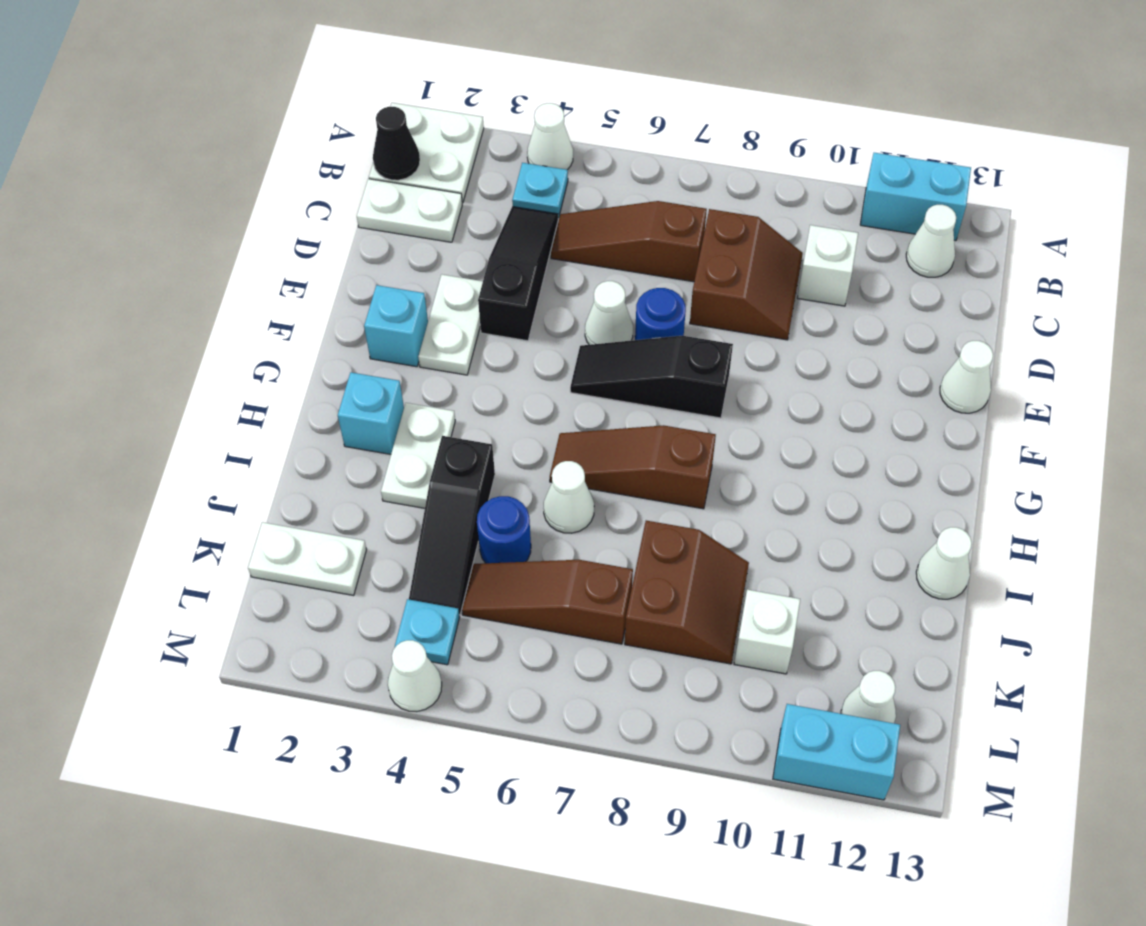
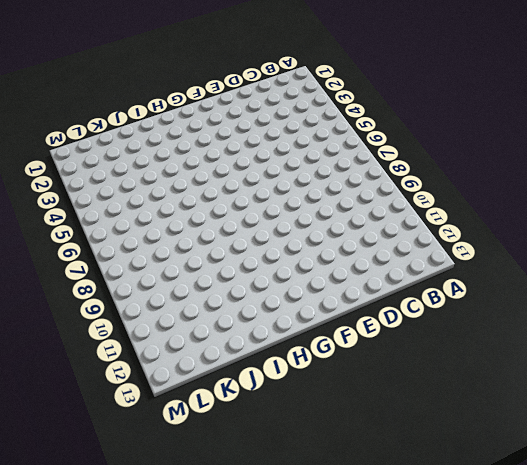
none -> white 2x2 plate [369,103,484,203]
none -> white 1x1 cone [527,103,573,170]
none -> cyan 1x2 brick [860,153,971,240]
none -> cyan 1x1 plate [512,163,568,218]

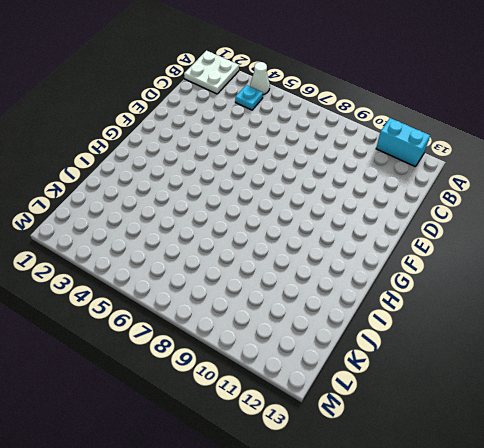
none -> white 1x1 cone [906,205,956,277]
none -> white 1x2 plate [357,179,462,242]
none -> black 1x3 slope [478,207,558,341]
none -> brown 1x3 slope [551,201,707,282]

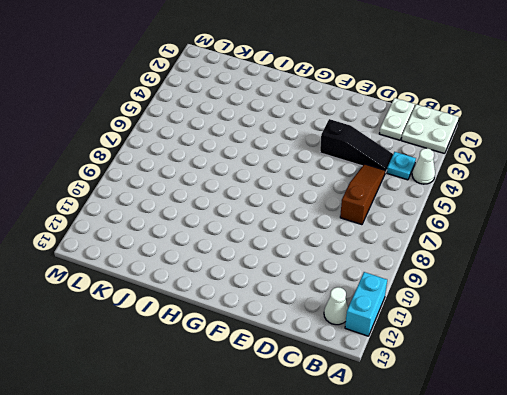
none -> brown 2x2 slope [690,209,803,340]
none -> white 1x1 brick [798,225,858,306]
none -> white 1x2 plate [418,275,483,375]
none -> white 1x1 cone [585,281,633,345]

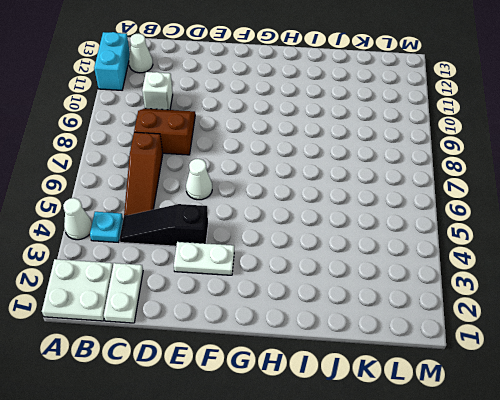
none -> blue 1x1 round brick [635,288,686,340]
none -> white 1x1 cone [940,341,993,413]
none -> cyan 1x1 brick [364,285,428,367]
none -> black 1x3 slope [570,336,733,418]

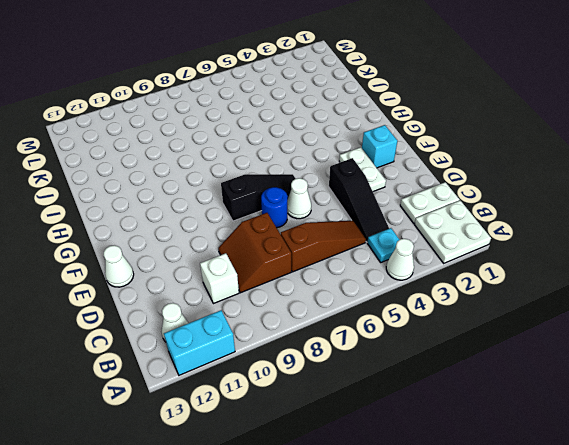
none -> cyan 1x1 brick [338,372,404,454]
none -> white 1x2 plate [381,403,455,508]
none -> brown 1x3 slope [550,425,716,509]
none -> black 1x3 slope [409,436,495,615]

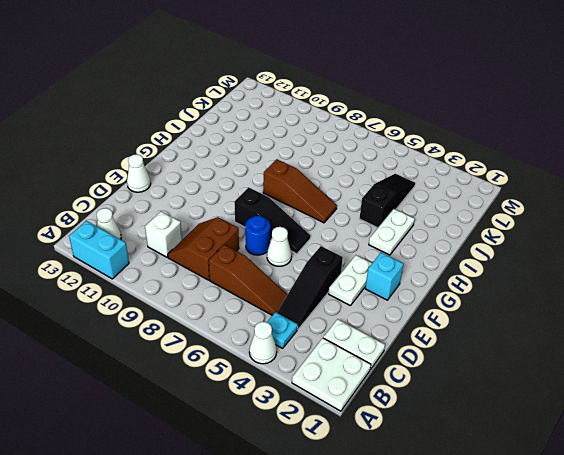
none -> cyan 1x1 brick [338,372,404,454]
none -> white 1x1 cone [544,461,594,533]
none -> white 1x1 cone [916,527,972,599]
none -> blue 1x1 round brick [477,496,531,563]

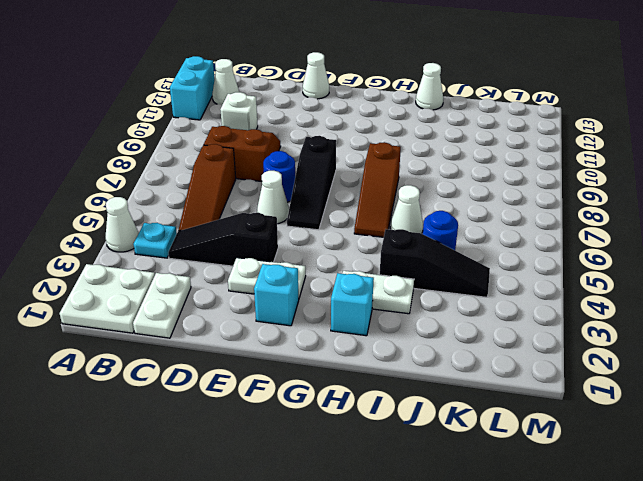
none -> brown 2x2 slope [625,521,749,664]
none -> white 1x2 plate [248,522,367,595]
none -> brown 1x3 slope [462,560,633,644]
none -> white 1x1 brick [734,590,800,674]

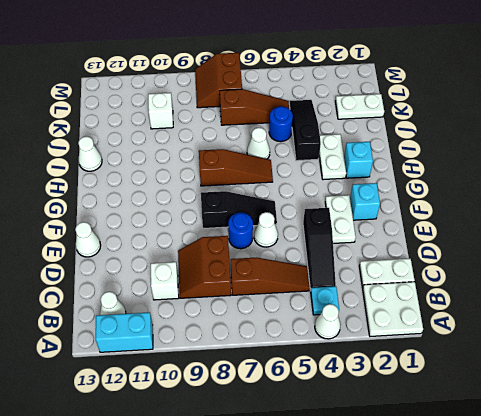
brown 2x2 slope [195,53,242,108] -> brown 2x2 slope moved to [625,521,749,664]
none -> cyan 1x1 plate [395,599,460,665]
none -> white 1x1 cone [841,671,896,723]
none -> white 1x1 cone [388,640,442,711]
none -> cyan 1x2 brick [773,704,900,800]

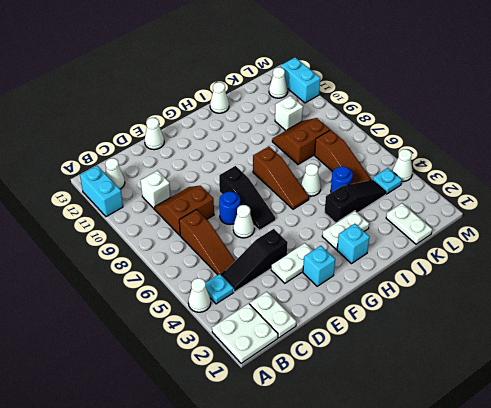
none -> black 1x1 cone [373,107,420,180]

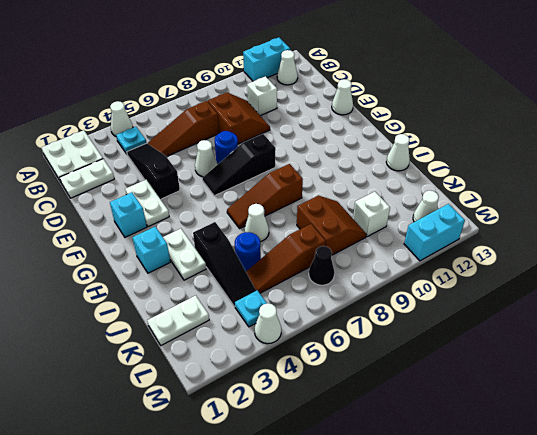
black 1x1 cone [309,246,334,285] -> black 1x1 cone moved to [373,107,420,180]

